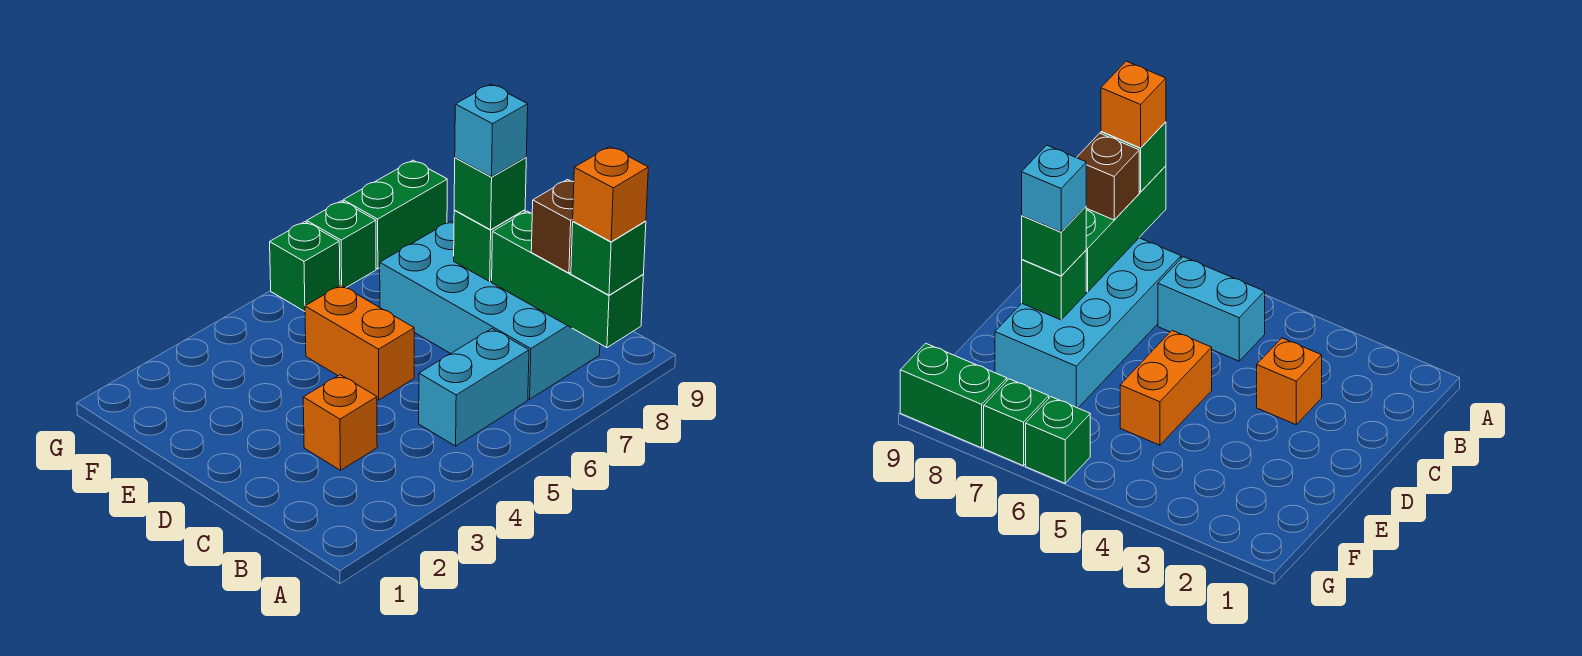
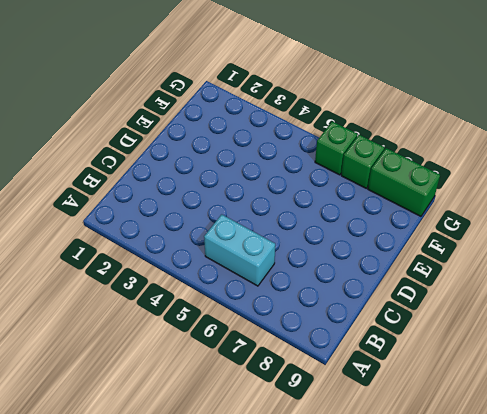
none -> cyan 2x4 brick [380,221,600,399]
none -> orange 1x1 brick [303,375,377,470]
none -> orange 1x2 brick [305,285,414,400]

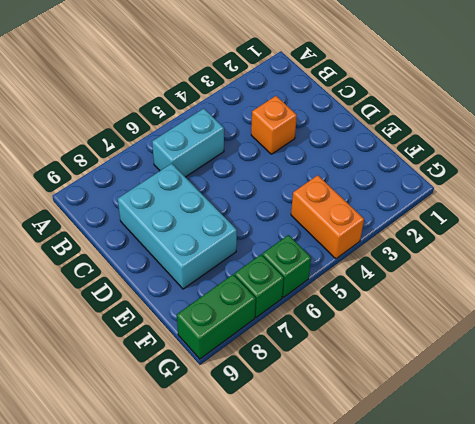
cyan 2x3 brick [118,163,237,289] -> cyan 2x4 brick [380,221,600,399]
orange 1x2 brick [291,175,364,259] -> orange 1x2 brick moved to [305,285,414,400]
none -> green 1x3 brick [492,211,643,348]
none -> green 1x1 brick [454,210,525,281]
none -> green 1x1 brick [571,221,646,295]

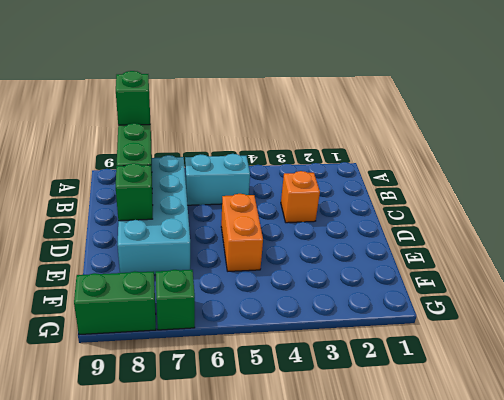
none -> green 1x1 brick [270,222,340,311]
none -> brown 1x1 brick [531,180,574,273]
none -> green 1x1 brick [454,157,526,230]

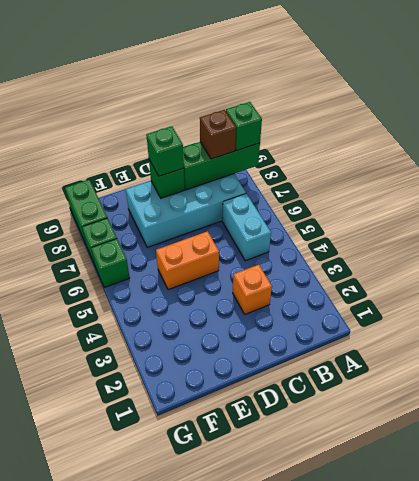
none -> orange 1x1 brick [573,147,648,242]
none -> cyan 1x1 brick [455,84,528,177]

